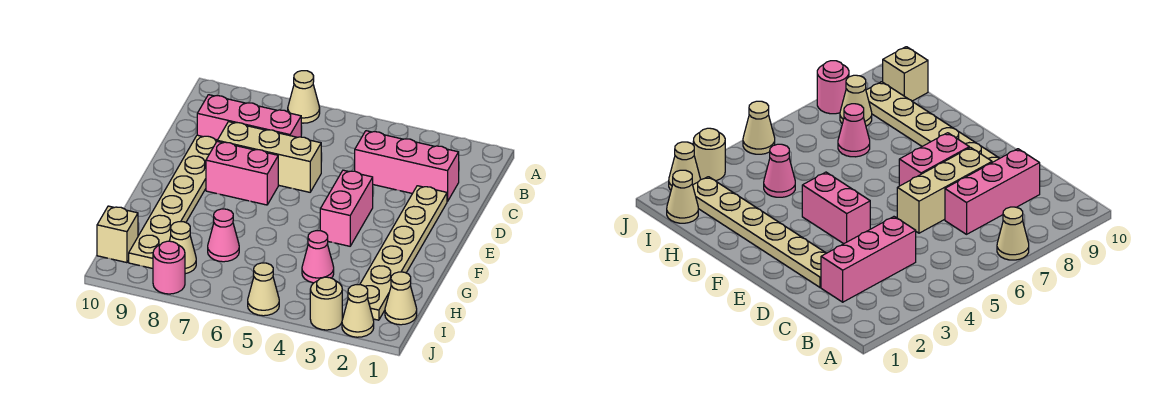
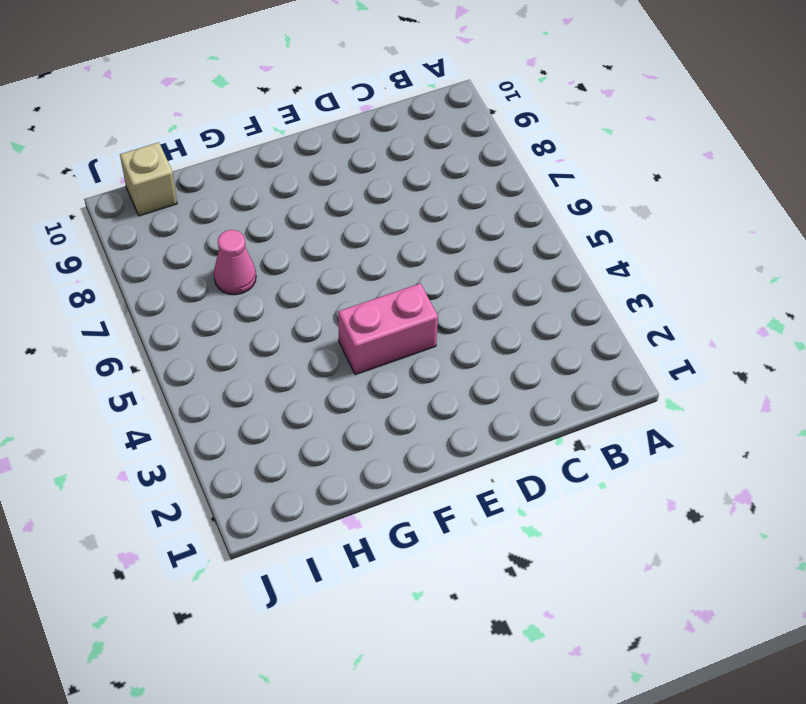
none -> tan 1x1 cone [288,71,320,123]
none -> pink 1x3 brick [355,131,459,202]
none -> pink 1x3 brick [197,95,301,140]

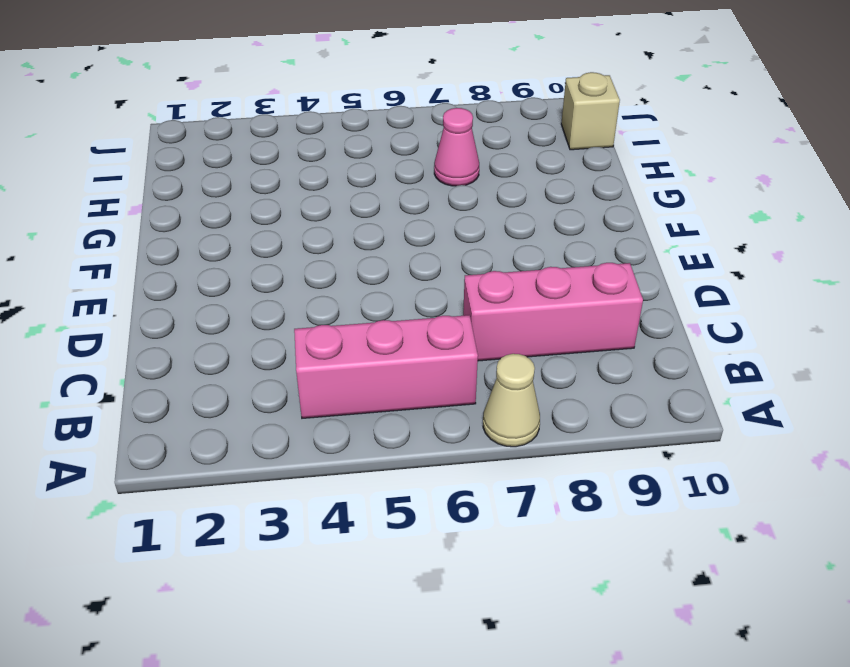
pink 1x3 brick [294,315,478,418] -> pink 1x3 brick moved to [355,131,459,202]
none -> tan 1x6 plate [360,186,447,320]
none -> tan 1x3 brick [217,122,321,192]
none -> tan 1x6 plate [129,135,217,268]

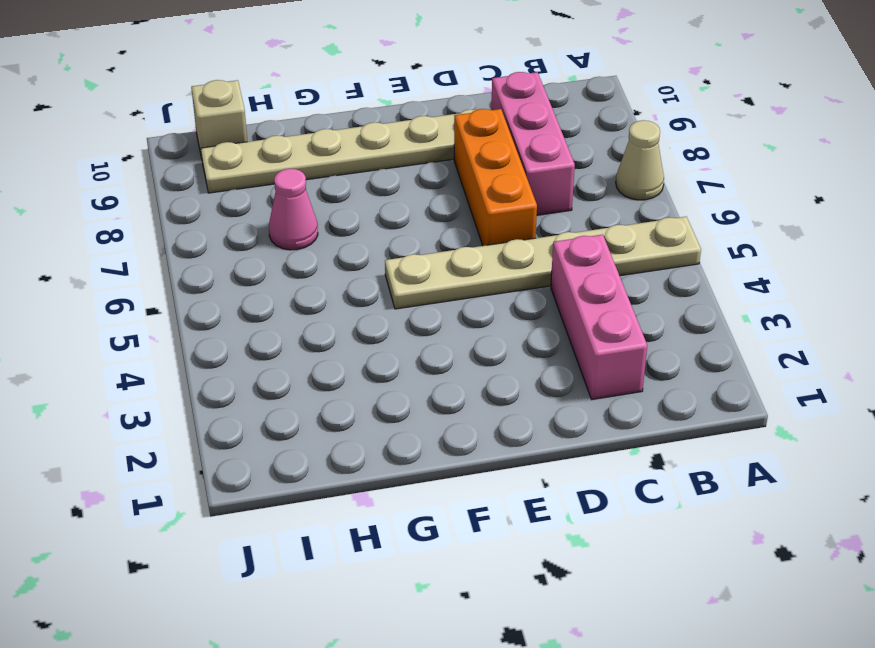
tan 1x6 plate [385,217,701,309] -> tan 1x6 plate moved to [360,186,447,320]
orange 1x3 brick [454,109,537,246] -> tan 1x3 brick [217,122,321,192]
none -> pink 1x2 brick [320,170,373,246]
none -> pink 1x2 brick [206,141,278,205]
none -> pink 1x1 cone [302,231,334,283]

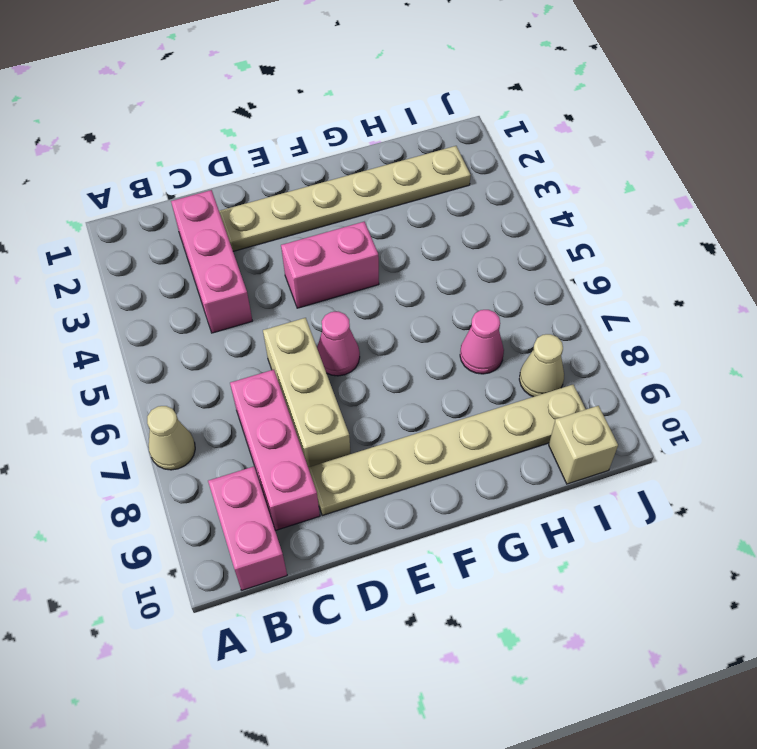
pink 1x2 brick [208,467,287,590] -> pink 1x2 brick moved to [206,141,278,205]
pink 1x1 cone [317,312,360,376] -> pink 1x1 cone moved to [302,231,334,283]
none -> tan 1x1 cone [385,272,417,325]
none -> tan 1x1 cone [342,285,374,337]
none -> tan 1x1 round brick [310,277,342,330]

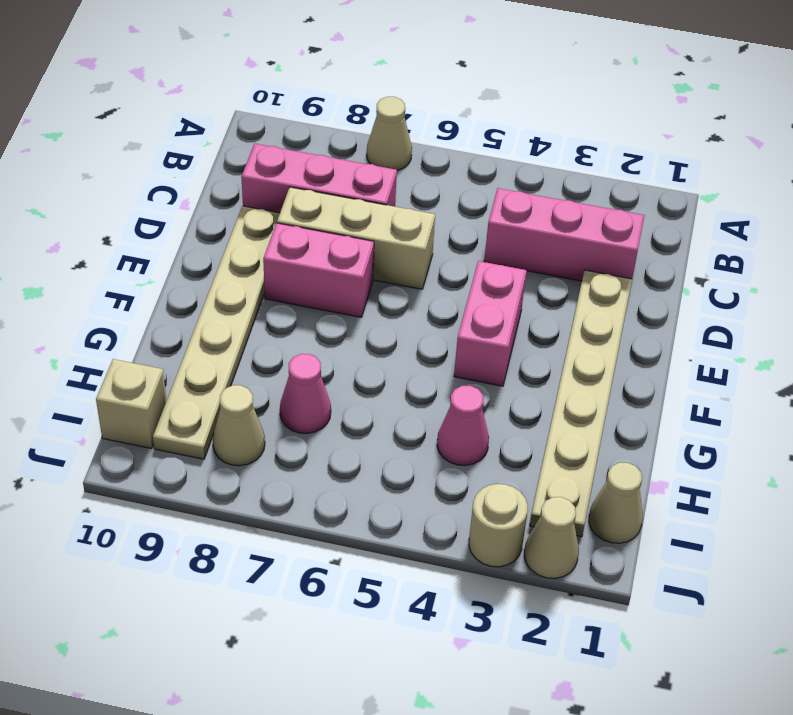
none -> tan 1x1 cone [248,263,279,316]
none -> pink 1x1 round brick [153,241,185,294]

